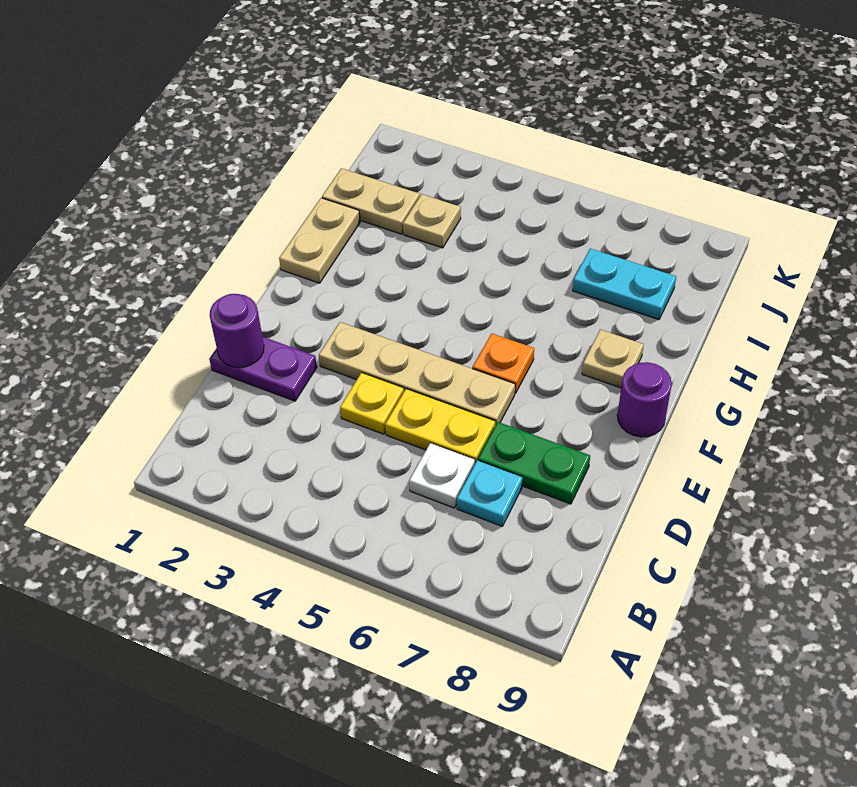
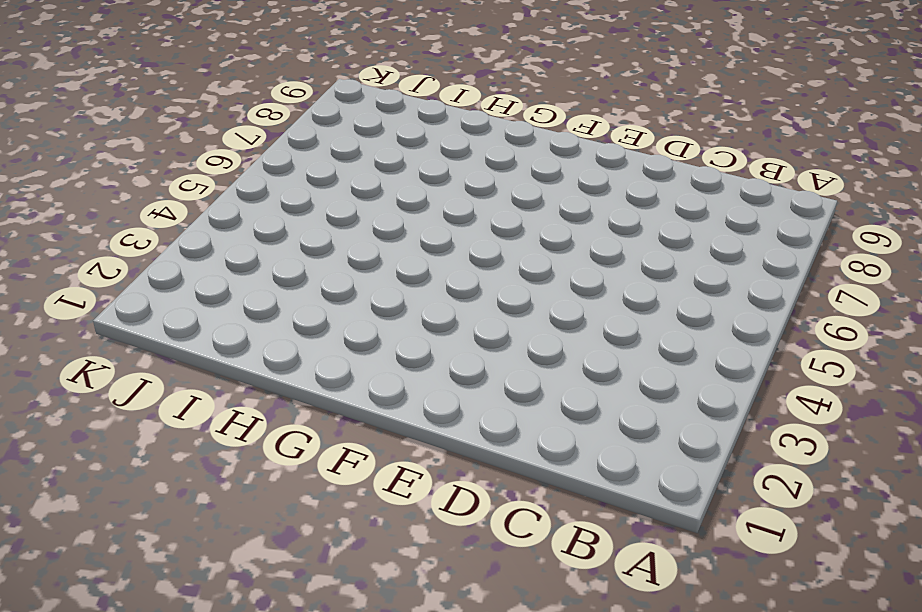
none -> white 1x1 plate [409,443,475,508]
none -> cyan 1x1 plate [457,460,522,526]
none -> purple 1x2 plate [209,337,317,401]

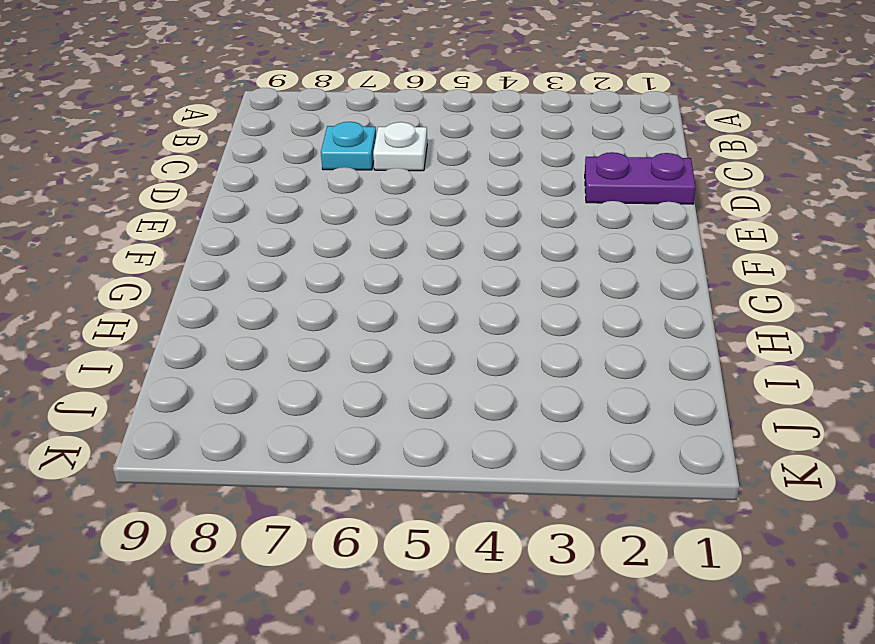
none -> yellow 1x1 plate [340,373,404,434]
none -> yellow 1x2 plate [385,389,495,463]
none -> green 1x2 plate [478,422,590,504]

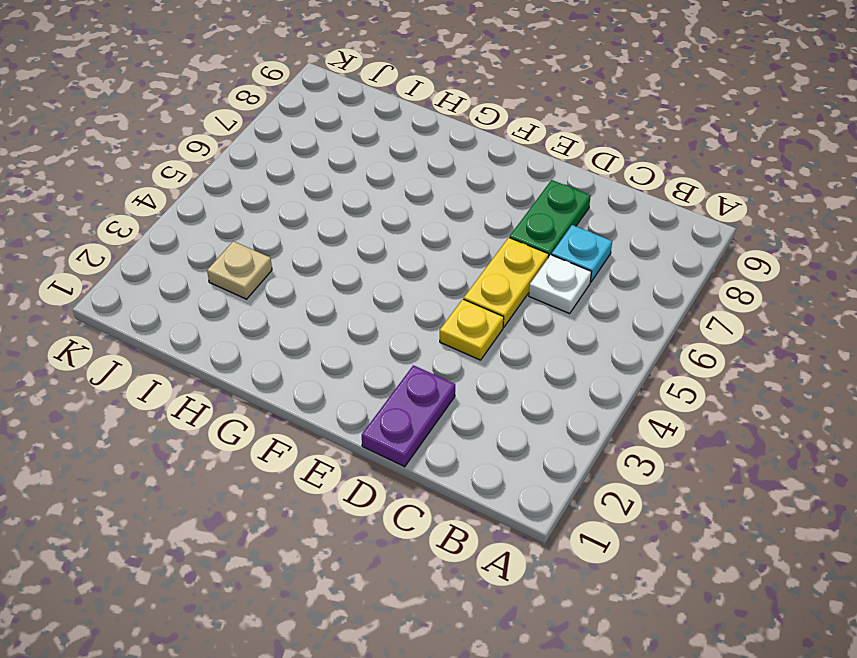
none -> tan 1x4 plate [319,322,515,425]
none -> orange 1x1 plate [473,334,534,393]
none -> purple 1x1 round brick [617,362,672,437]

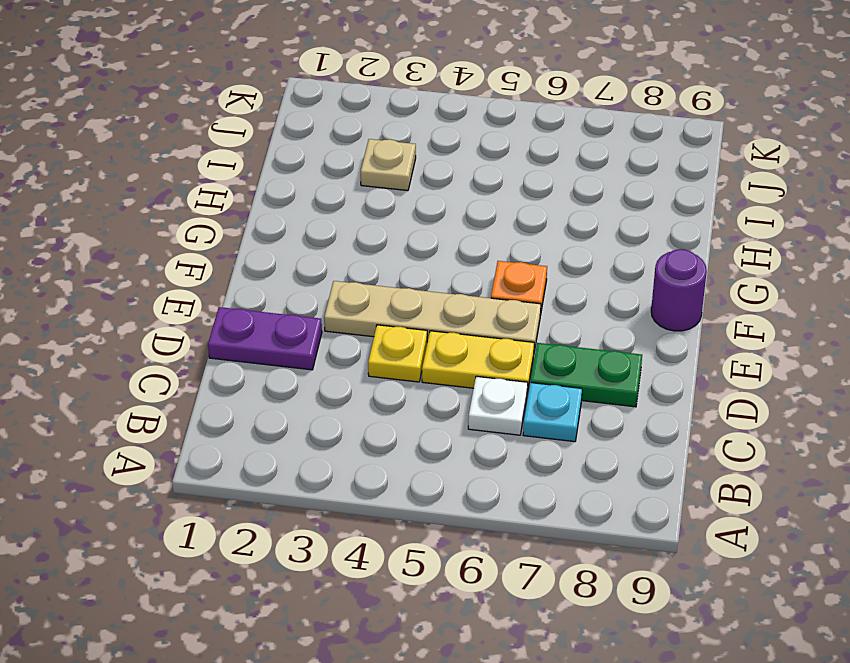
none -> tan 1x2 plate [279,198,360,283]
none -> tan 1x1 plate [582,330,644,388]
none -> tan 1x2 plate [322,168,420,234]

